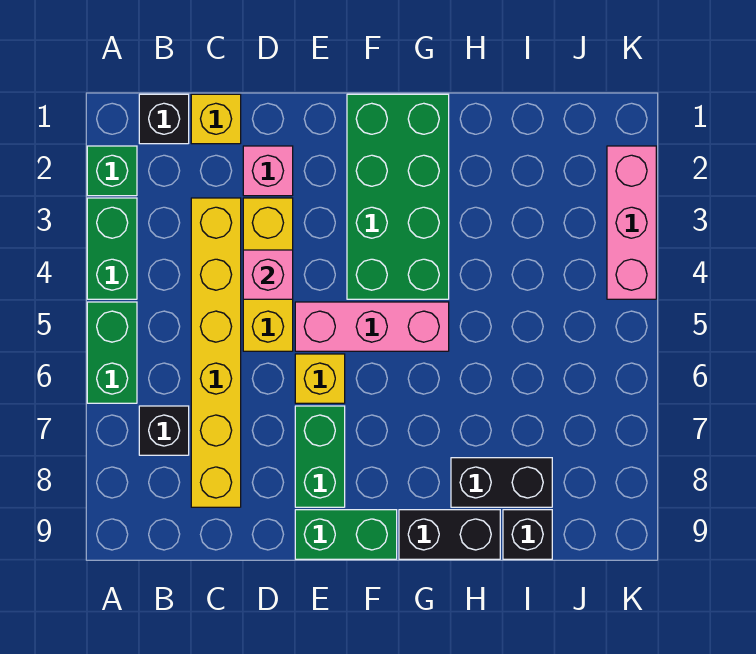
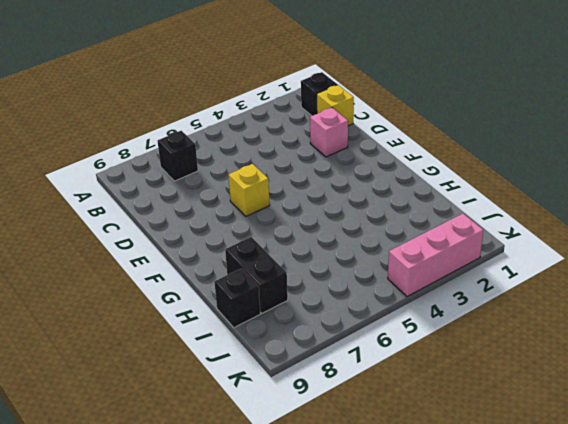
none -> green 1x1 brick [87,146,137,196]
none -> green 1x2 brick [87,198,137,299]
none -> green 1x2 brick [87,302,137,403]

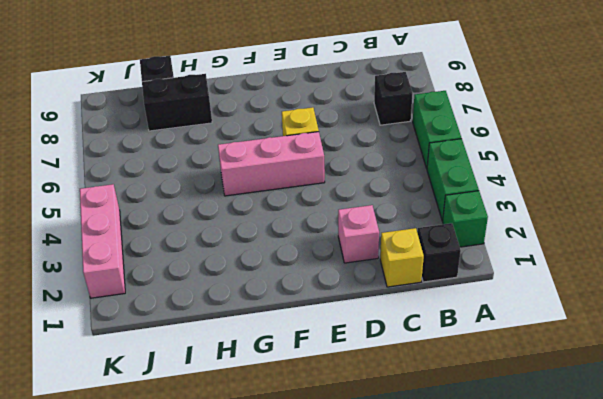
none -> yellow 1x6 brick [191,198,241,507]
none -> yellow 1x3 brick [243,198,293,351]
none -> green 1x2 brick [295,406,345,507]

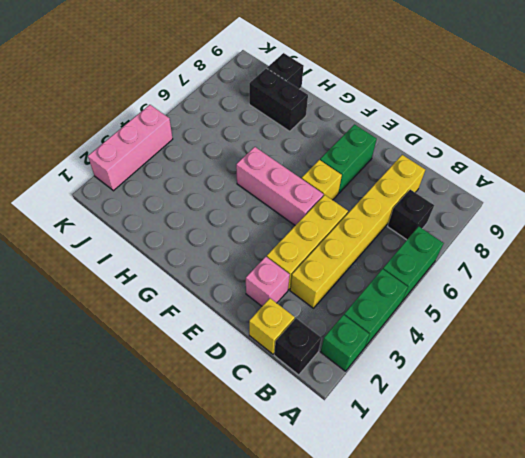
none -> green 1x2 brick [295,510,397,559]
none -> green 2x4 brick [347,94,449,299]
none -> black 1x2 brick [399,510,500,559]

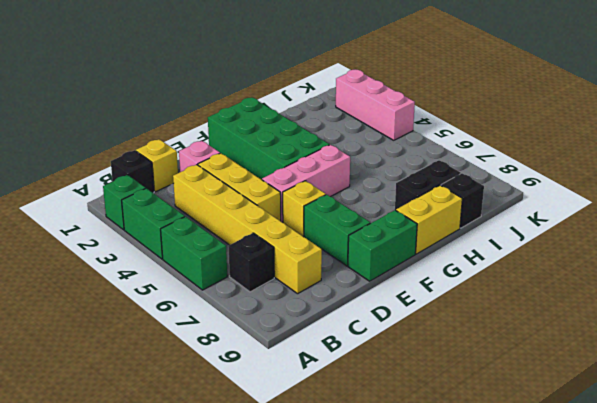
yellow 1x2 brick [396,185,462,254] -> black 1x2 brick [399,510,500,559]
none -> pink 1x1 brick [243,250,293,299]

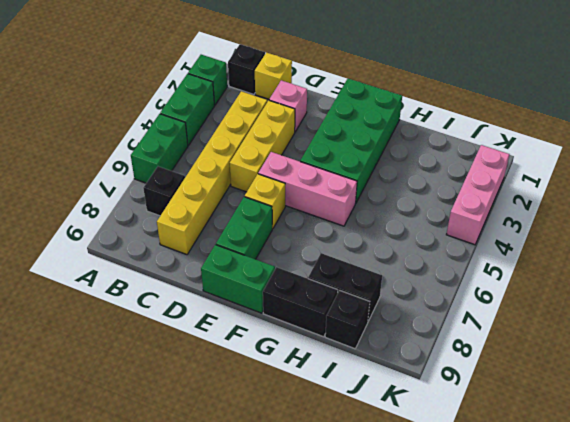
none -> pink 1x1 brick [243,250,293,299]

